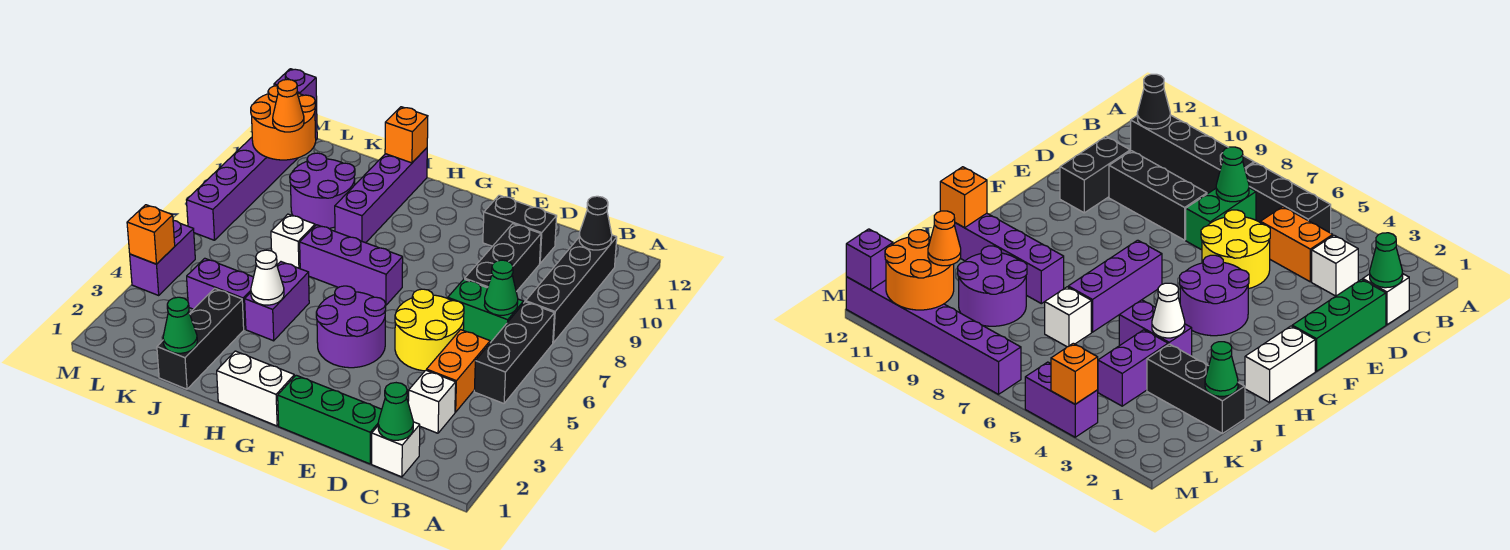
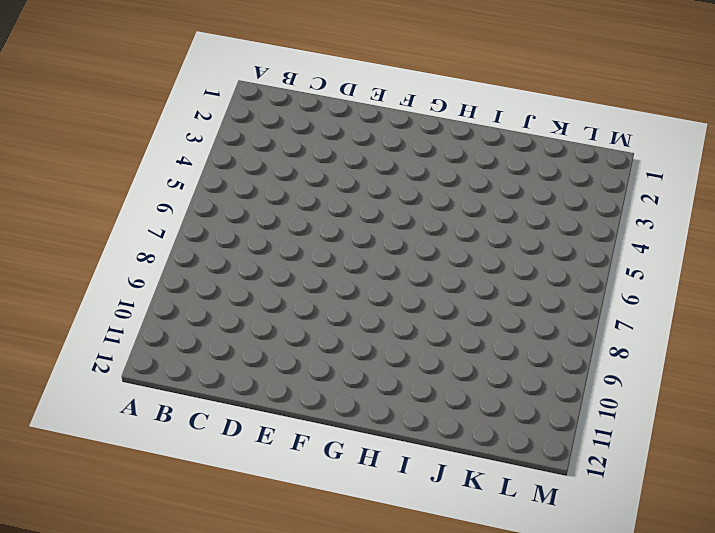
none -> black 1x3 brick [474,302,554,403]
none -> black 1x4 brick [526,235,617,343]
none -> white 1x1 brick [372,422,420,477]
none -> white 1x1 brick [408,370,456,433]

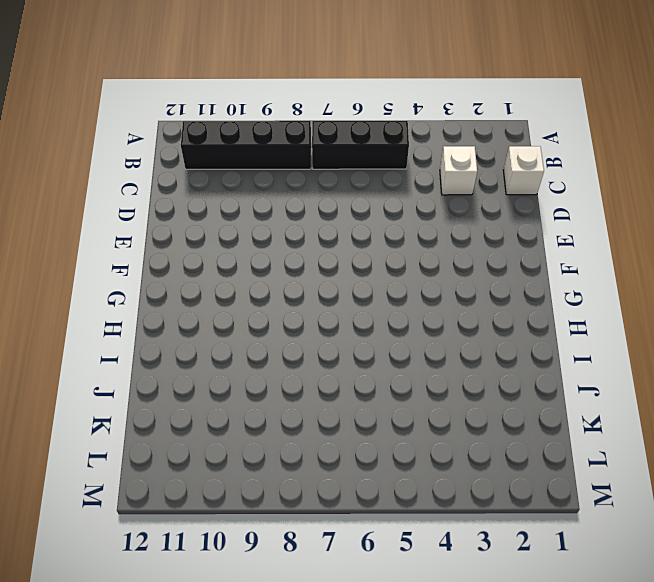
none -> orange 1x2 brick [427,330,490,412]
none -> green 1x2 brick [448,279,523,343]
none -> green 1x3 brick [278,375,382,464]
none -> yellow 2x2 round brick [395,289,464,371]

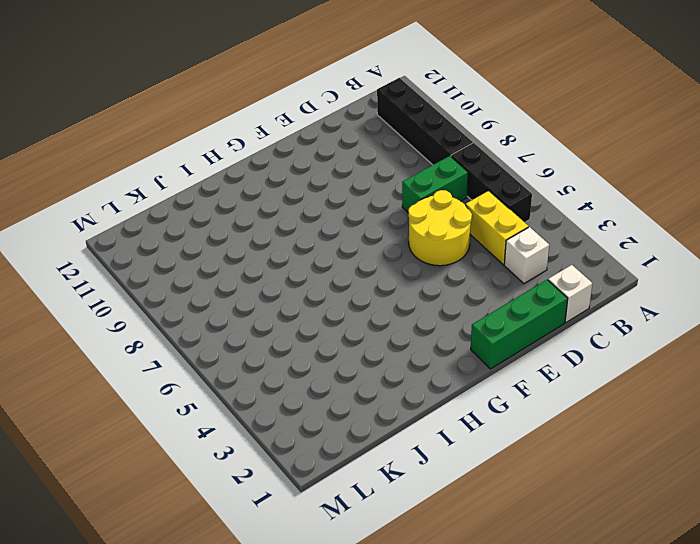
yellow 1x2 brick [466,191,528,265] -> orange 1x2 brick [427,330,490,412]
none -> black 1x3 brick [465,224,541,292]
none -> black 1x2 brick [483,195,557,263]
none -> purple 2x2 round brick [316,286,386,368]
none -> white 1x2 brick [217,351,294,426]

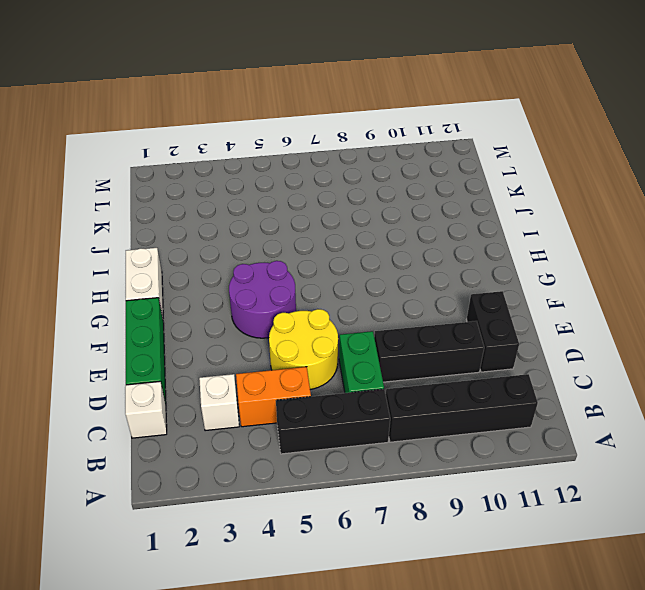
none -> purple 1x3 brick [300,225,403,305]
none -> purple 1x2 brick [245,262,309,341]
none -> purple 1x4 brick [335,148,427,243]
none -> black 1x3 brick [157,288,244,389]

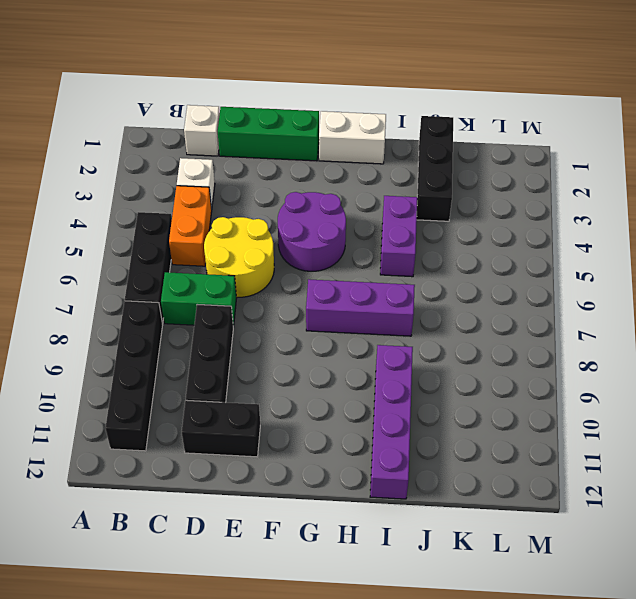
none -> purple 1x2 brick [187,258,253,329]
none -> white 1x1 brick [271,214,315,269]
none -> purple 2x2 round brick [290,153,355,228]
none -> purple 1x2 brick [130,220,195,295]

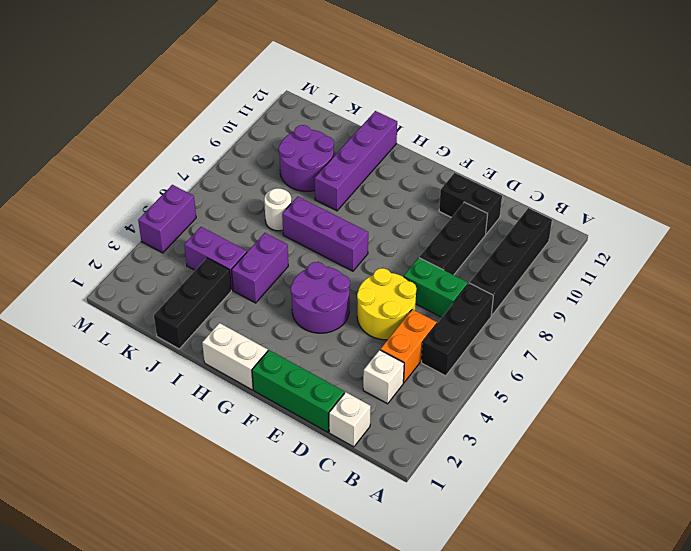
white 1x1 round brick [264,188,292,231] -> white 1x1 brick [271,214,315,269]
none -> purple 1x6 brick [187,109,317,240]
none -> black 1x1 cone [579,196,612,250]
none -> green 1x1 cone [378,383,413,440]
none -> green 1x1 cone [484,260,518,315]

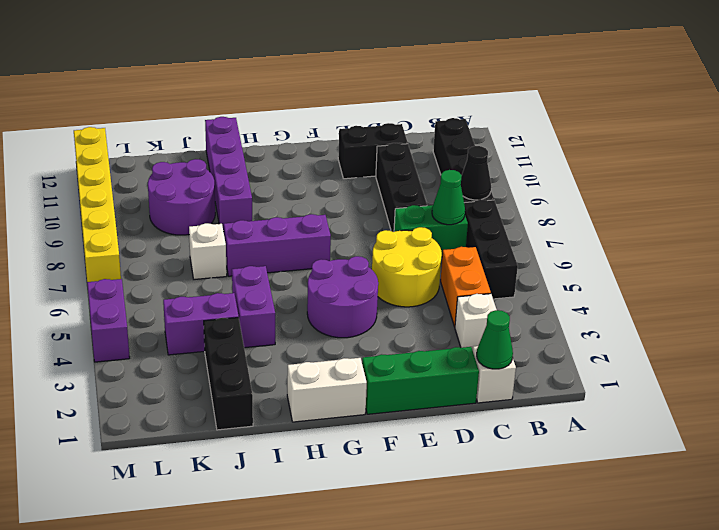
black 1x1 cone [461,146,491,200] -> black 1x1 cone moved to [579,196,612,250]
yellow 1x6 brick [74,127,121,282] -> purple 1x6 brick [187,109,317,240]
none -> white 1x1 cone [251,250,284,305]
none -> orange 1x1 brick [385,107,428,163]
none -> green 1x1 cone [163,297,197,353]
none -> orange 2x2 round brick [251,86,316,160]

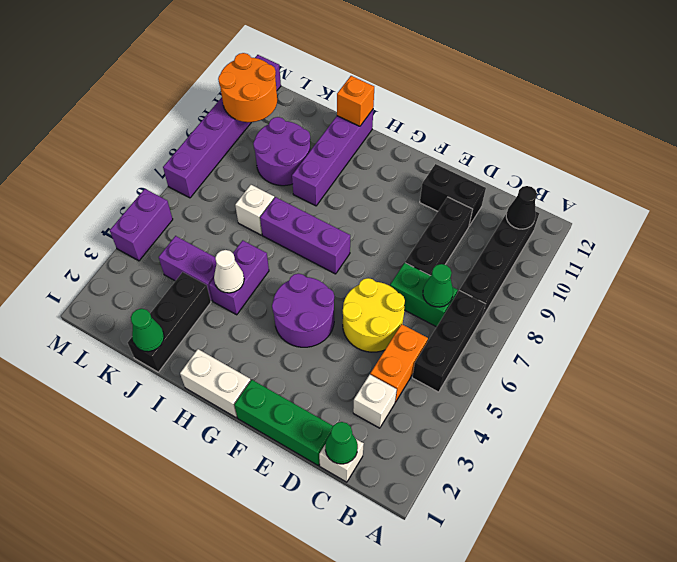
none -> orange 1x1 brick [127,205,175,264]
none -> purple 1x1 brick [274,69,317,110]
none -> orange 1x1 cone [273,79,304,132]

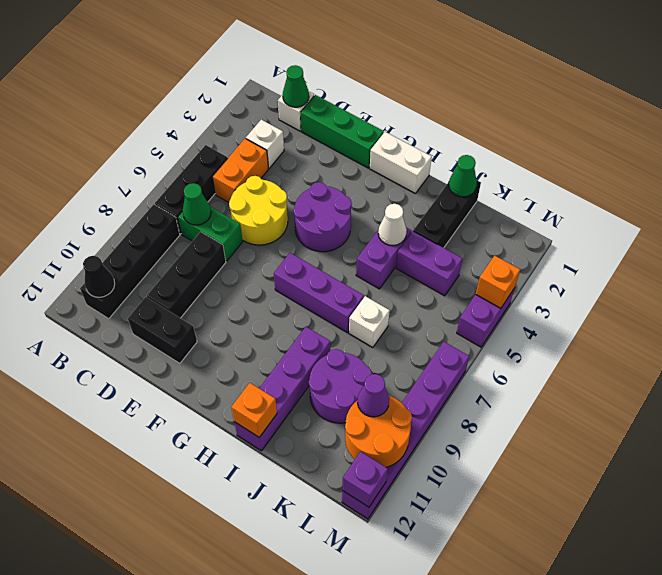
purple 1x1 cone [357,374,389,417] -> orange 1x1 cone [273,79,304,132]

